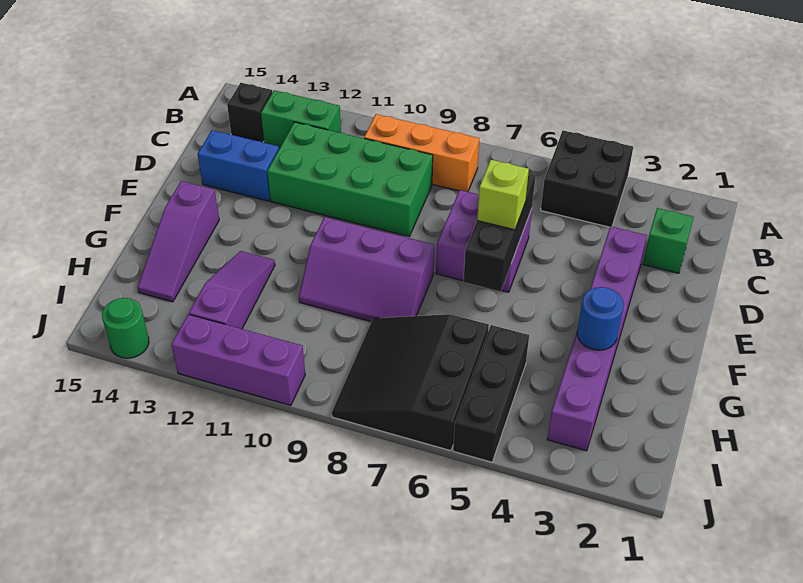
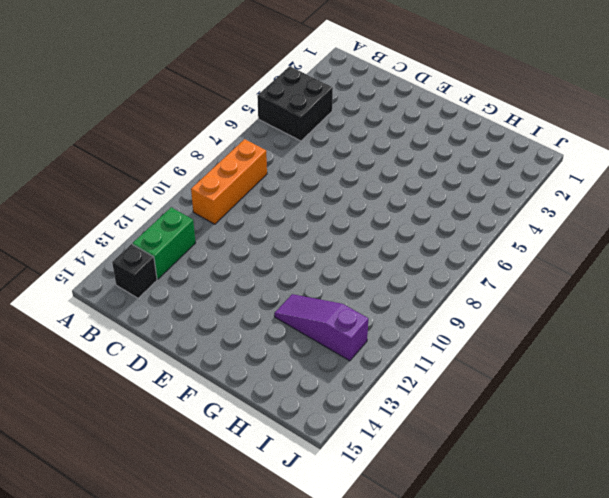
none -> green 1x1 brick [643,208,694,273]
none -> green 2x4 brick [267,122,433,236]
none -> purple 1x6 brick [547,226,647,451]

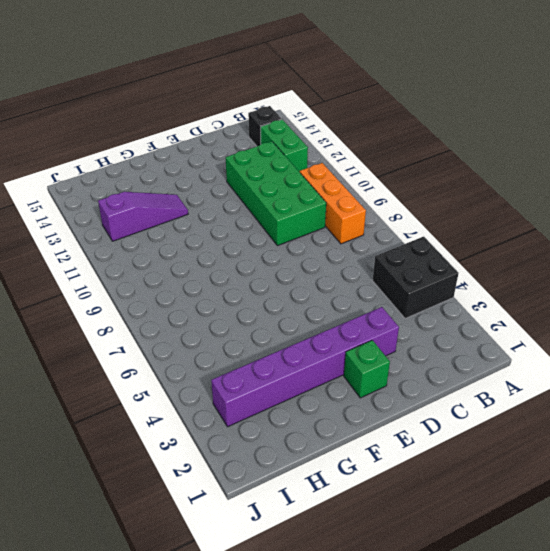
green 1x1 brick [344,340,390,398] -> green 1x1 brick moved to [643,208,694,273]
none -> purple 2x2 brick [436,190,532,292]
none -> blue 1x2 brick [198,130,279,201]
none -> purple 2x3 slope [299,217,434,322]

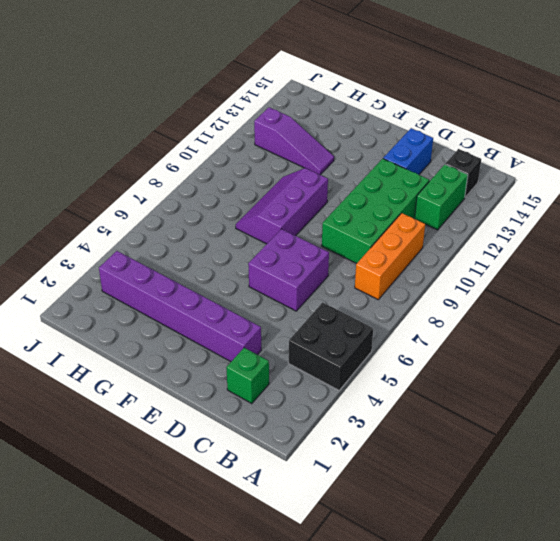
none -> purple 1x3 slope [138,181,219,302]
none -> black 1x3 brick [453,325,529,462]
none -> black 3x3 slope [332,314,489,451]

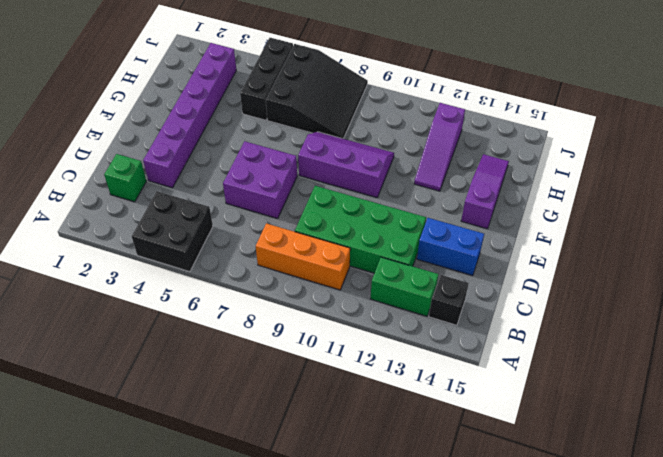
none -> purple 1x3 brick [172,314,305,405]
none -> green 1x1 round brick [102,298,149,358]
none -> black 1x3 brick [464,173,536,292]

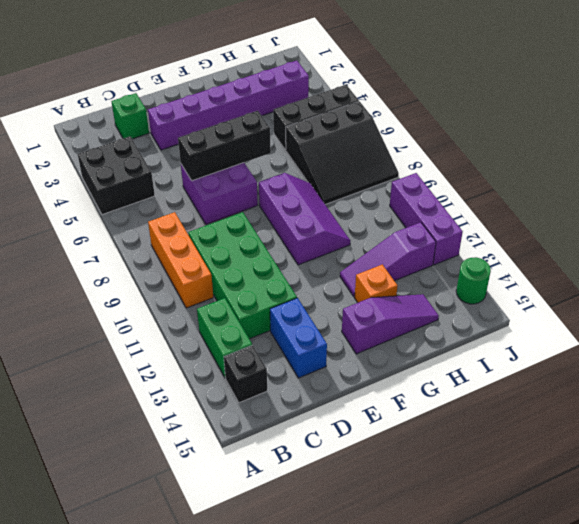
orange 1x1 brick [355,264,397,303] -> none
none -> blue 1x1 round brick [577,287,624,350]
none -> lime 1x1 brick [477,160,529,230]

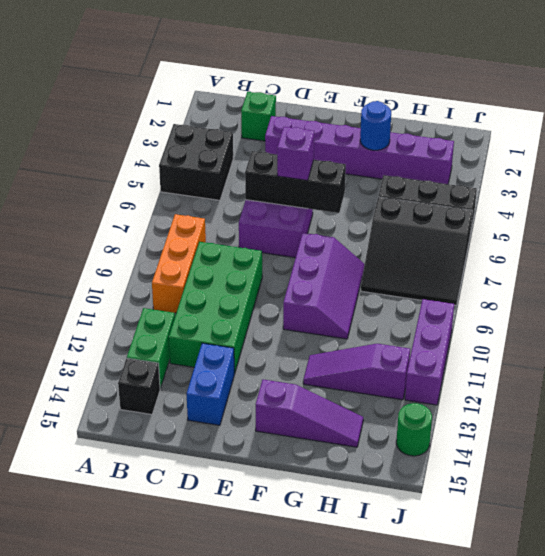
purple 1x1 brick [277,127,314,180] -> lime 1x1 brick [477,160,529,230]

